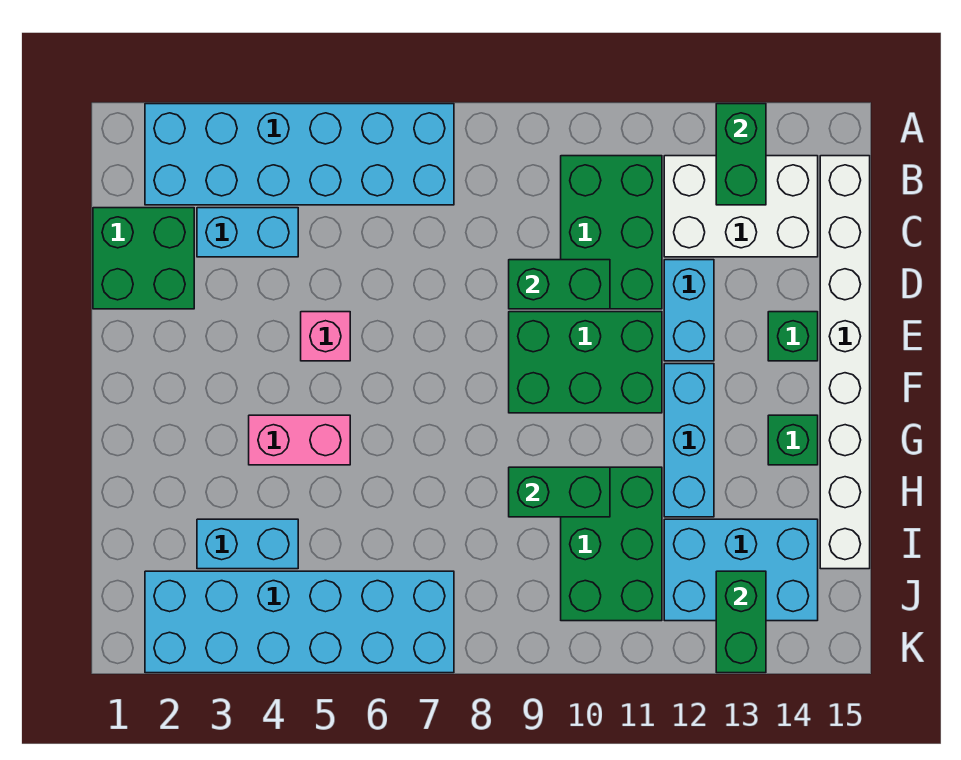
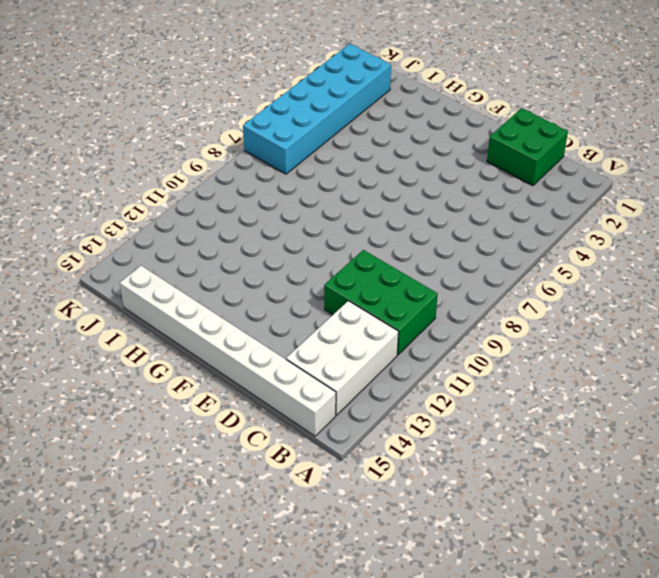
none -> cyan 2x6 brick [145,104,454,205]
none -> cyan 1x2 brick [197,208,298,257]
none -> cyan 1x2 brick [664,260,714,361]

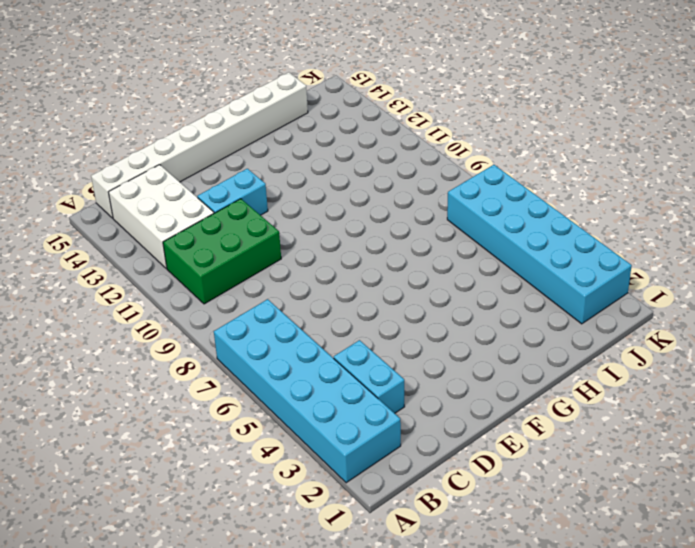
none -> green 2x2 brick [93,208,194,309]
none -> pink 1x1 brick [301,312,350,361]
none -> green 2x3 brick [509,312,662,413]

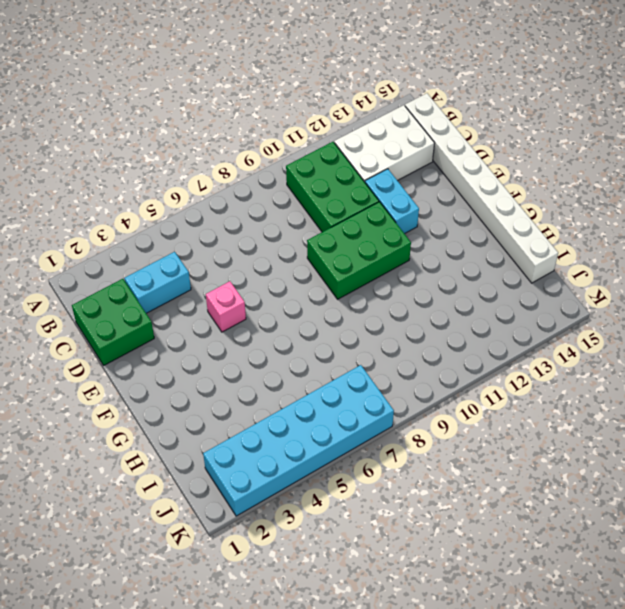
none -> cyan 2x6 brick [145,104,454,205]
none -> green 1x1 brick [768,312,818,361]
none -> cyan 1x3 brick [664,364,714,517]

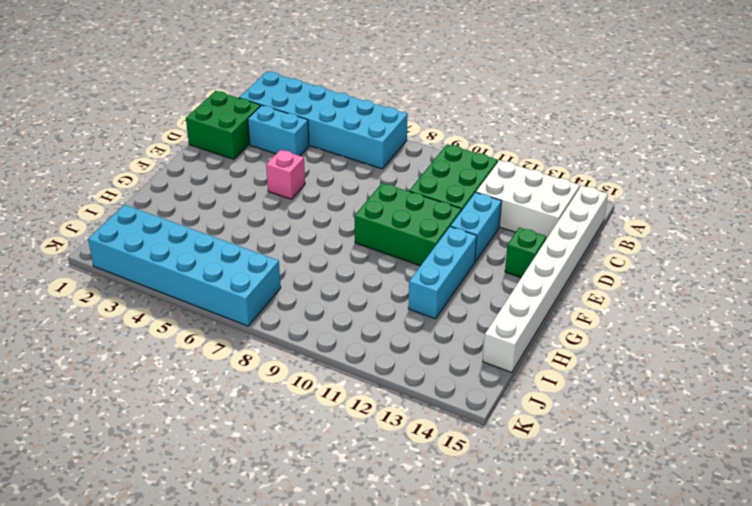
none -> pink 1x2 brick [249,415,350,465]
none -> green 1x1 brick [768,415,818,465]
none -> green 2x3 brick [561,467,662,621]

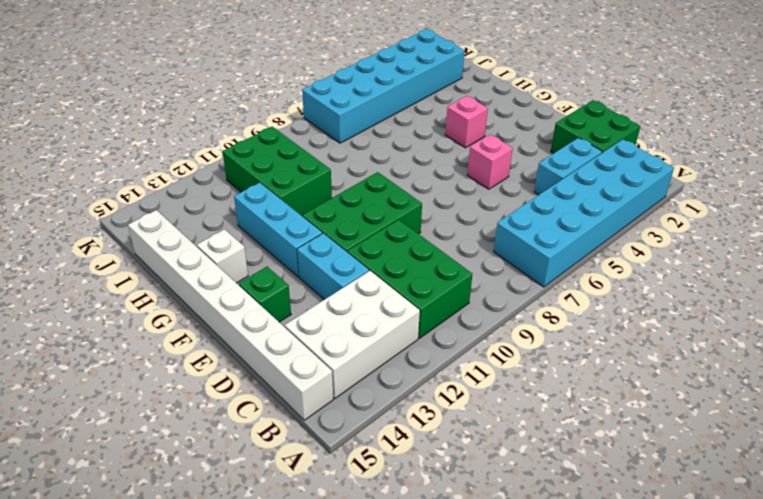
pink 1x1 brick [445,96,488,148] -> pink 1x2 brick [249,415,350,465]
white 1x1 brick [197,229,248,283] -> green 1x1 brick [768,415,818,465]
none -> cyan 1x2 brick [197,519,298,569]
none -> cyan 2x3 brick [664,519,818,621]
none -> green 1x2 brick [716,104,766,205]

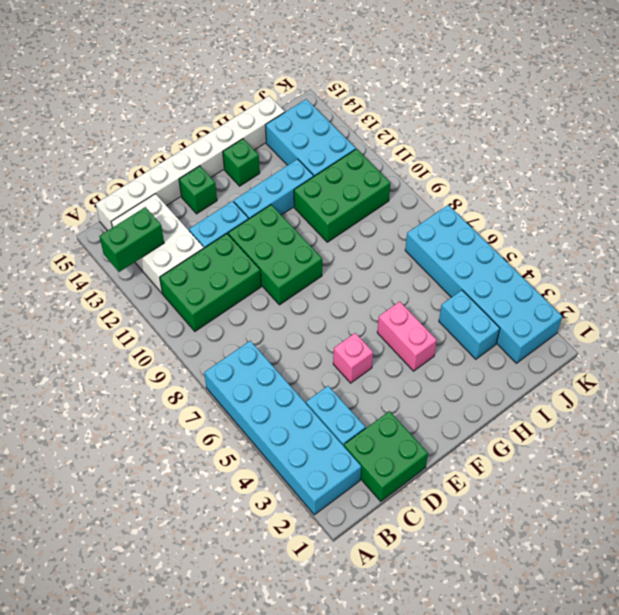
none -> green 1x2 brick [509,260,610,309]
none -> green 1x2 brick [509,467,610,517]
none -> green 1x2 brick [716,571,766,673]

